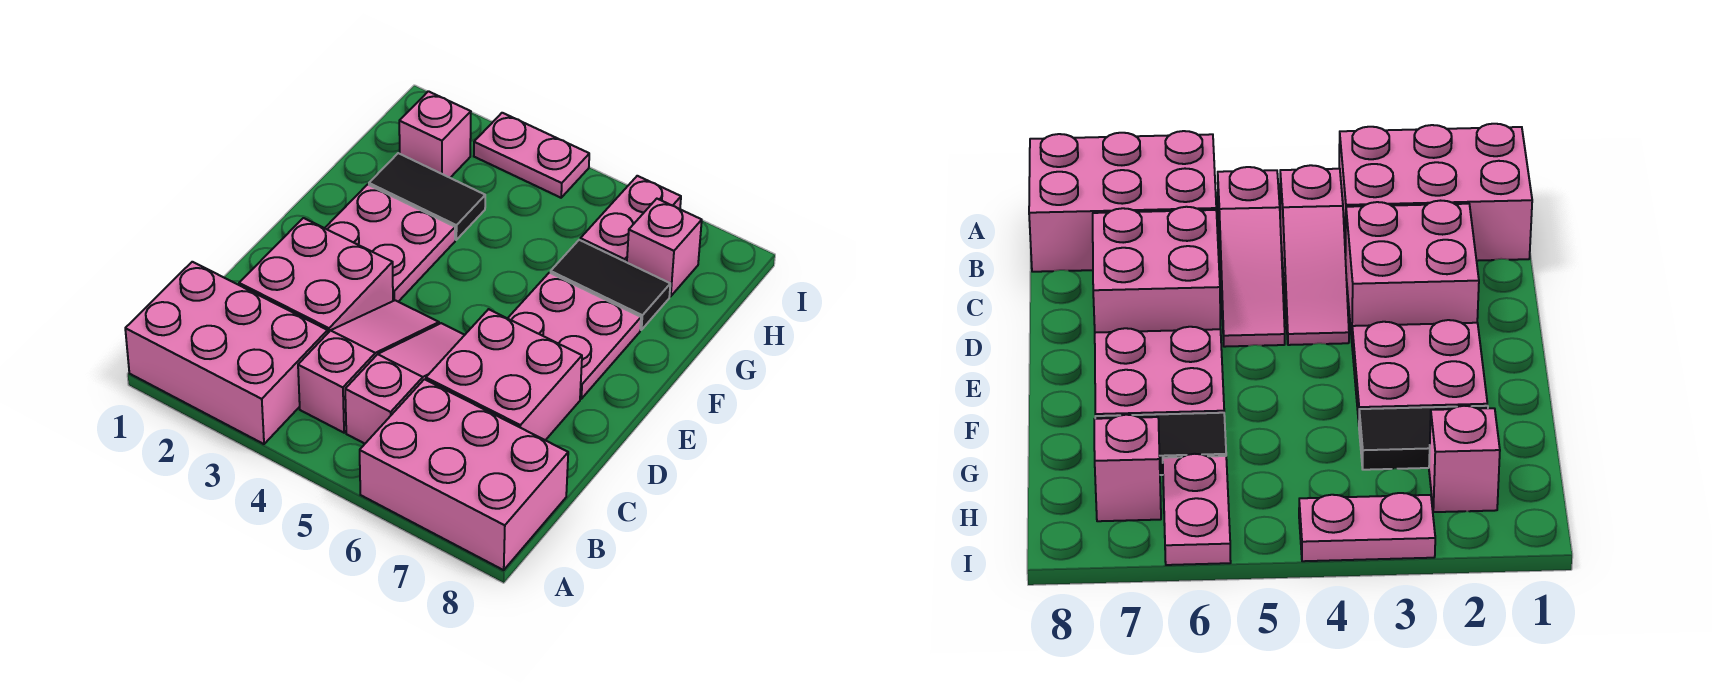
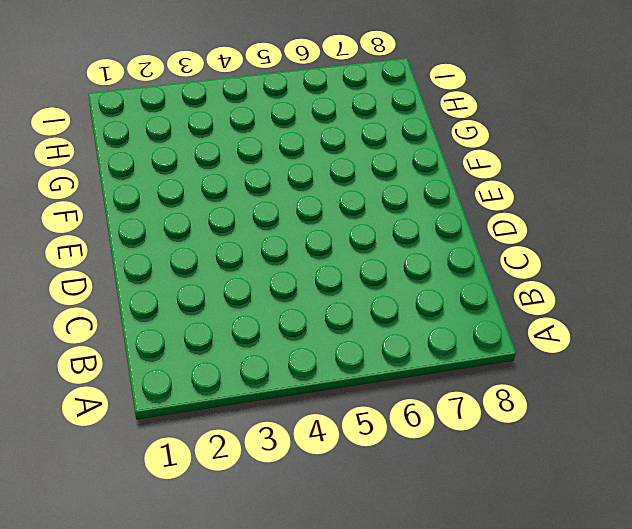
none -> pink 2x3 brick [125,262,328,444]
none -> pink 2x3 brick [360,379,568,570]
none -> pink 1x3 slope [298,300,439,433]

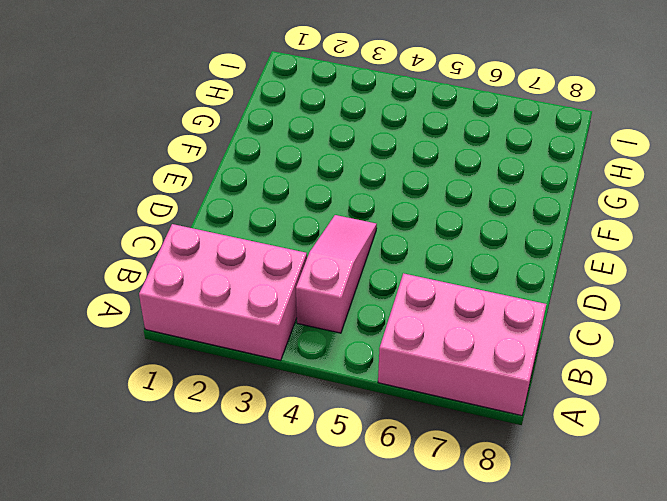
none -> pink 1x3 slope [345,323,464,444]
none -> pink 2x2 brick [239,218,393,333]
none -> pink 2x2 brick [426,309,582,440]

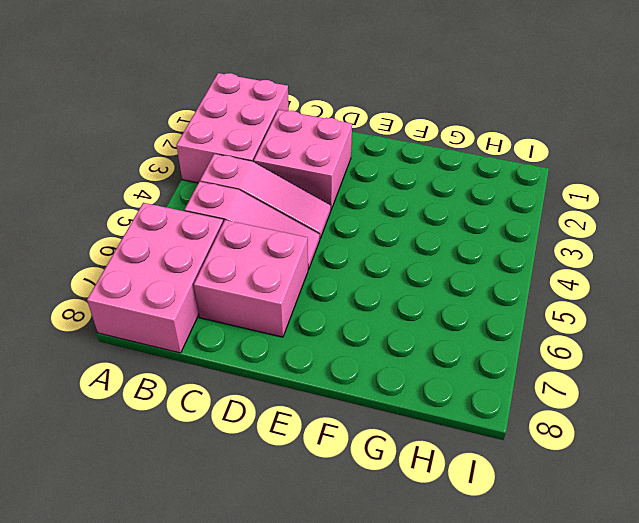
none -> pink 2x2 plate [325,185,455,302]
none -> pink 2x2 plate [508,273,641,399]
none -> black 1x2 tile [369,153,485,240]

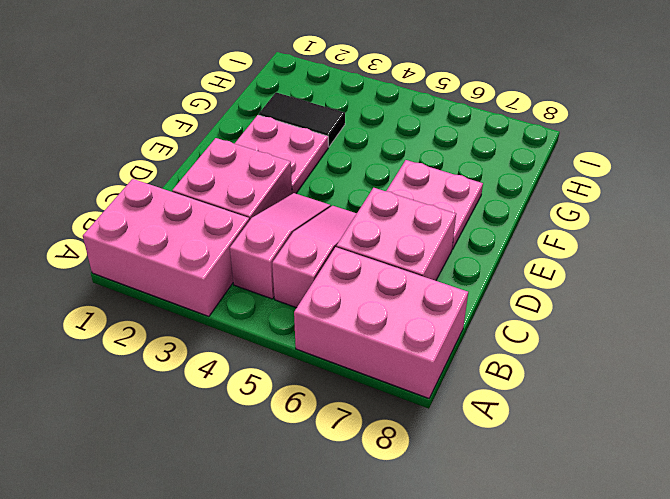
none -> black 1x2 tile [551,240,670,330]
none -> pink 1x1 brick [399,91,471,178]
none -> pink 1x2 plate [580,176,681,262]

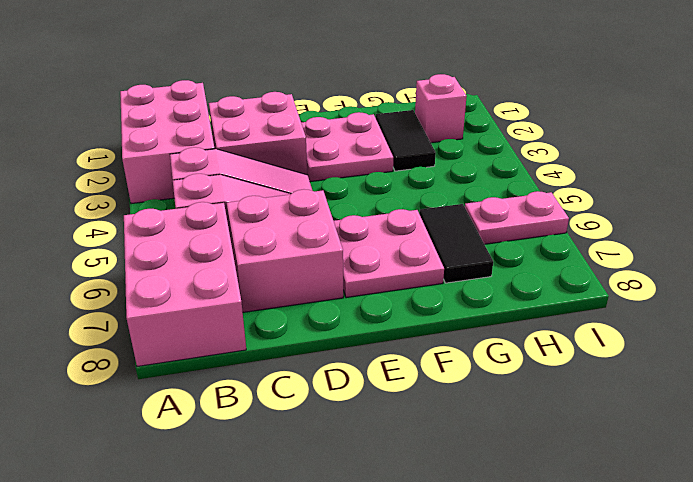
none -> pink 1x1 brick [627,199,702,296]
none -> pink 1x2 plate [474,113,589,198]

